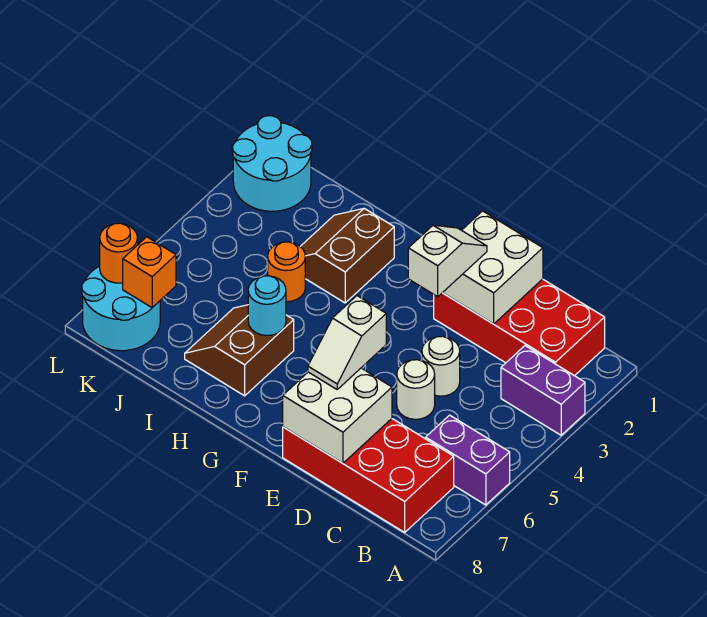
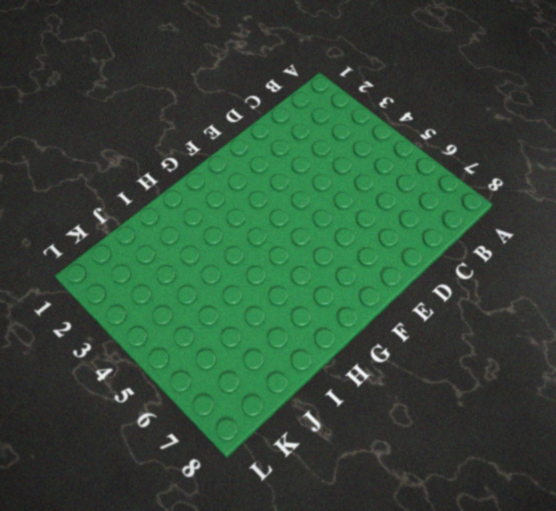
none -> purple 1x2 brick [501,346,585,435]
none -> purple 1x2 brick [426,415,510,505]
none -> red 2x4 brick [434,279,605,376]

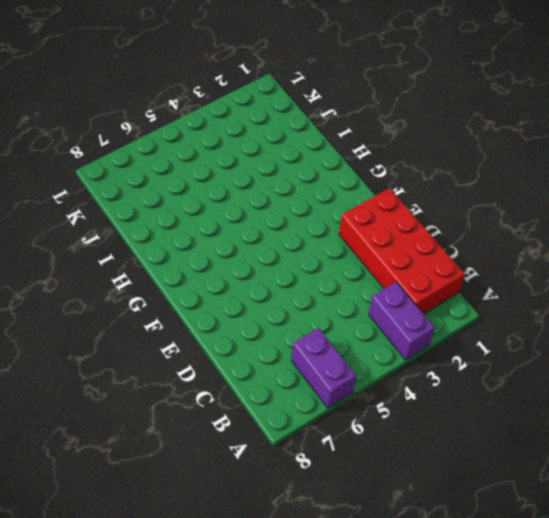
none -> red 2x4 brick [283,419,454,532]
none -> white 1x1 round brick [422,336,460,396]
none -> white 1x1 round brick [397,360,435,419]

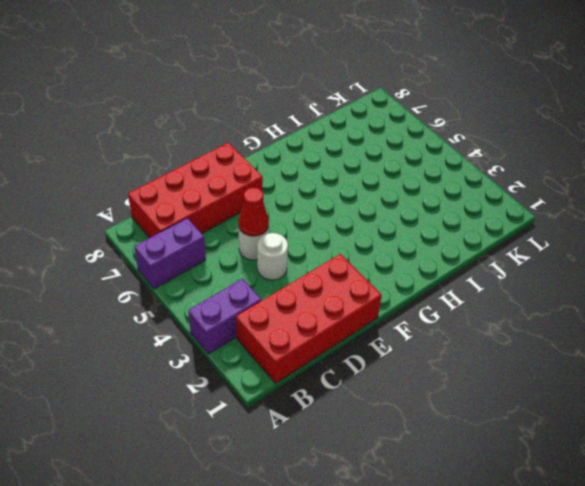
red 1x1 cone [238,188,269,236] -> none
none -> brown 2x2 slope [300,208,394,303]
none -> brown 2x2 slope [185,305,294,396]
none -> orange 1x1 round brick [268,242,305,302]

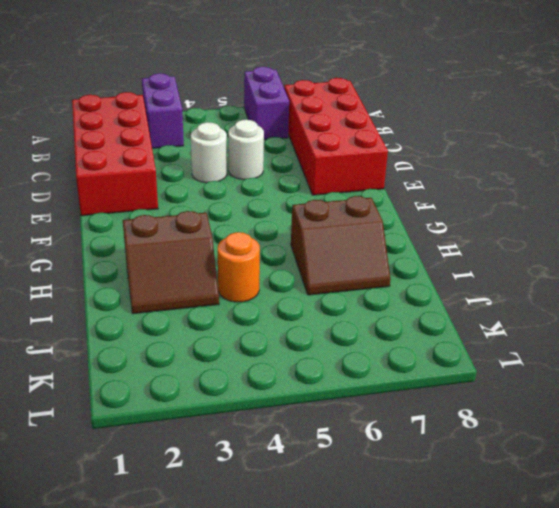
none -> cyan 2x2 round brick [232,116,312,211]
none -> cyan 2x2 round brick [82,266,160,351]
none -> white 2x2 brick [443,211,543,324]

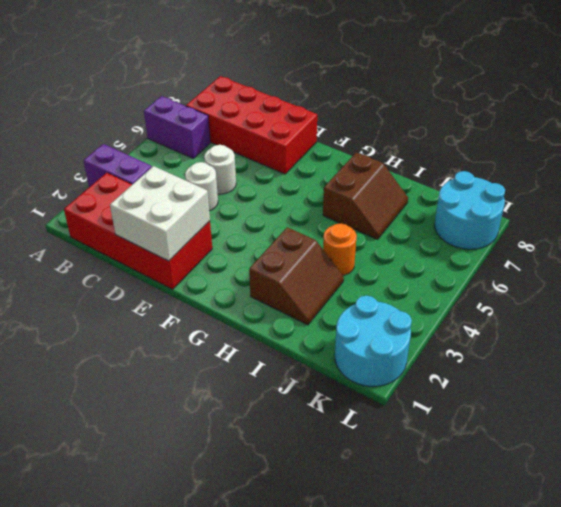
none -> white 2x2 brick [283,368,392,463]
none -> cyan 1x1 round brick [248,276,286,336]
none -> orange 1x1 brick [123,237,176,308]

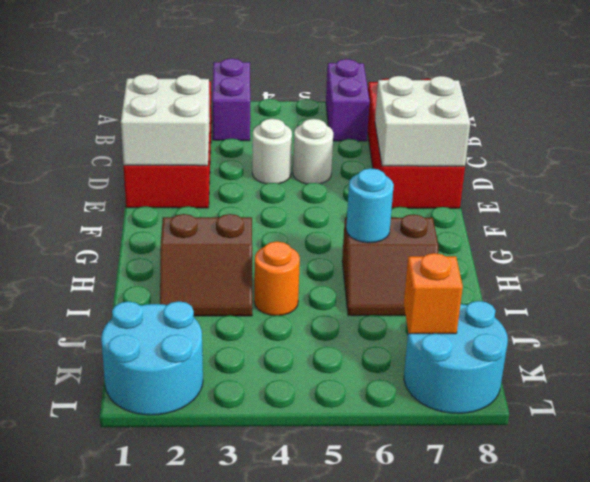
none -> orange 1x1 round brick [100,223,138,283]
none -> white 1x2 slope [408,225,487,297]
none -> white 1x2 slope [308,296,386,389]

